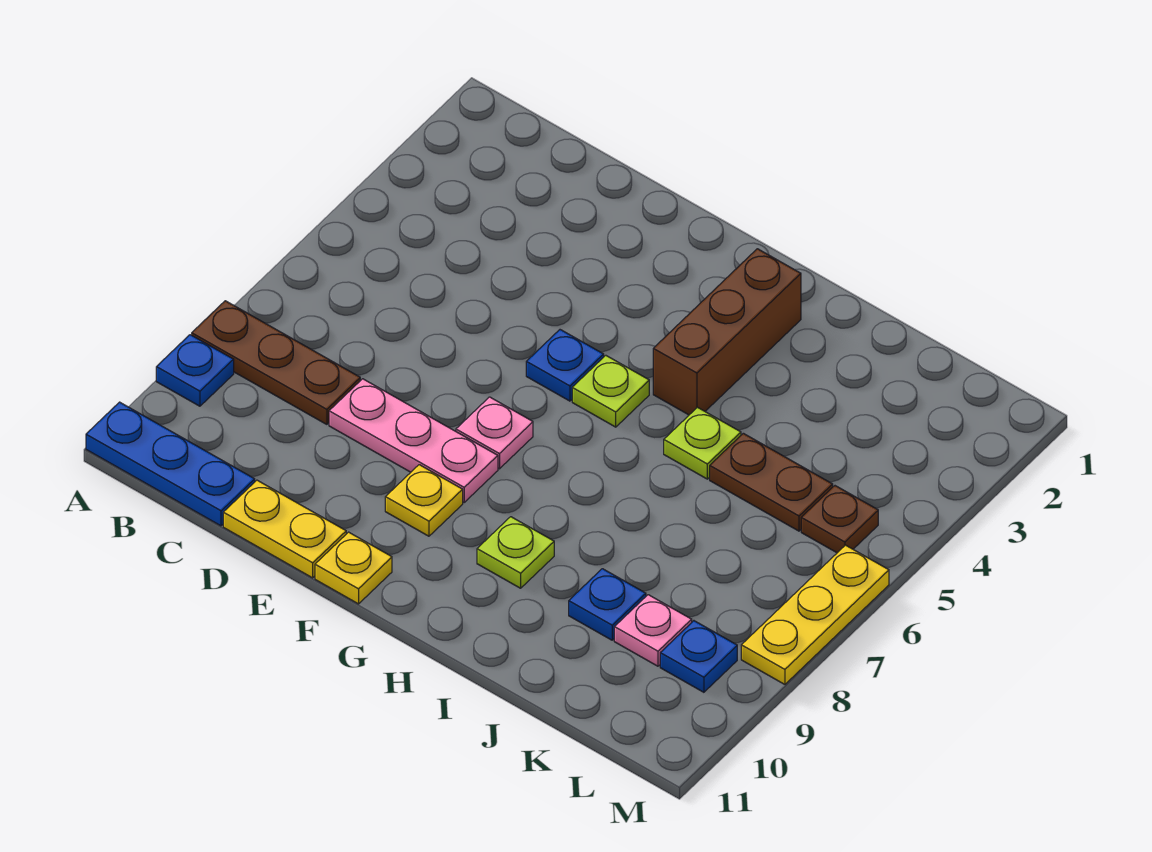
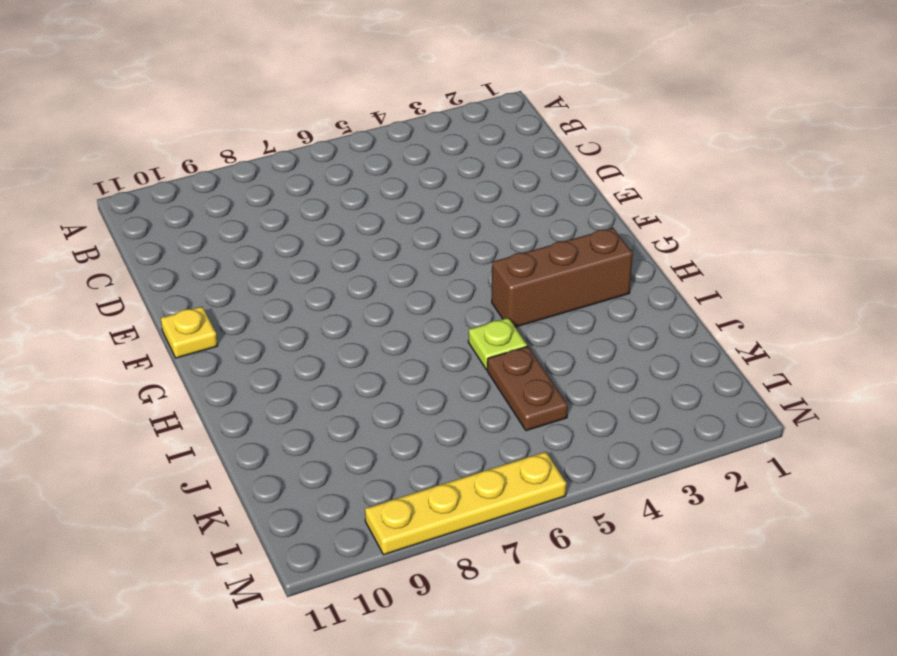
yellow 1x4 plate [365,452,566,555] -> yellow 1x3 plate [741,545,889,684]
none -> brown 1x3 plate [192,301,360,424]
none -> blue 1x1 plate [156,335,234,406]
none -> blue 1x3 plate [86,402,255,526]

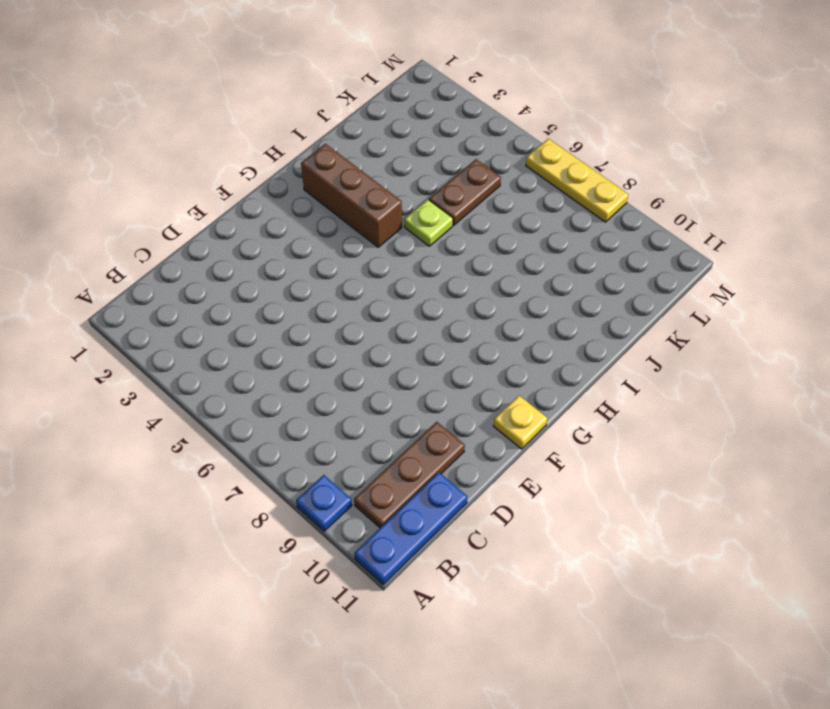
brown 1x3 plate [354,422,465,528] -> brown 1x3 plate moved to [192,301,360,424]
none -> pink 1x3 plate [329,379,498,502]
none -> yellow 1x2 plate [223,480,346,578]
none -> blue 1x1 plate [526,330,604,401]

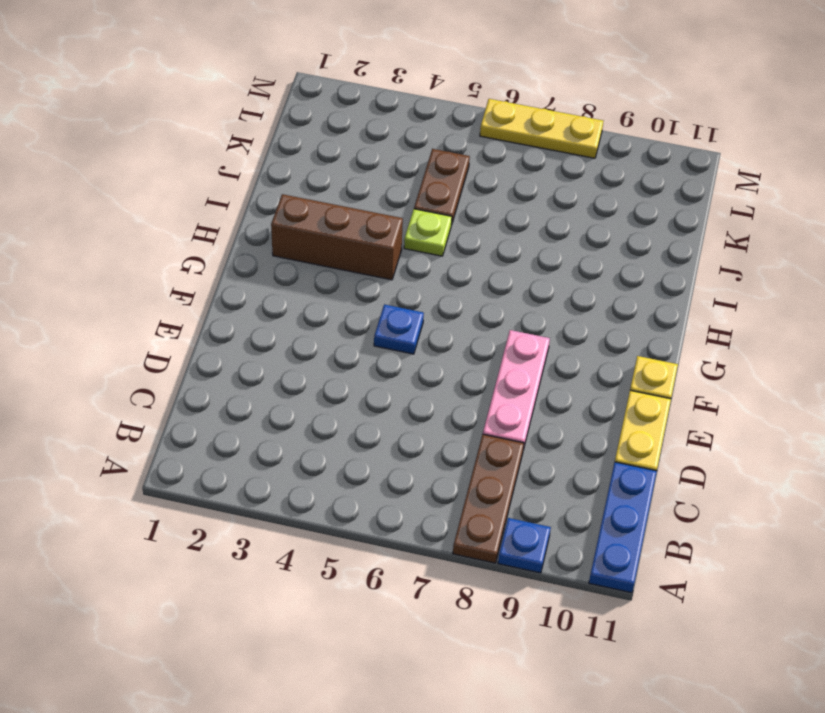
none -> pink 1x1 plate [456,397,533,469]
none -> yellow 1x1 plate [385,465,463,536]
none -> lime 1x1 plate [572,355,649,427]

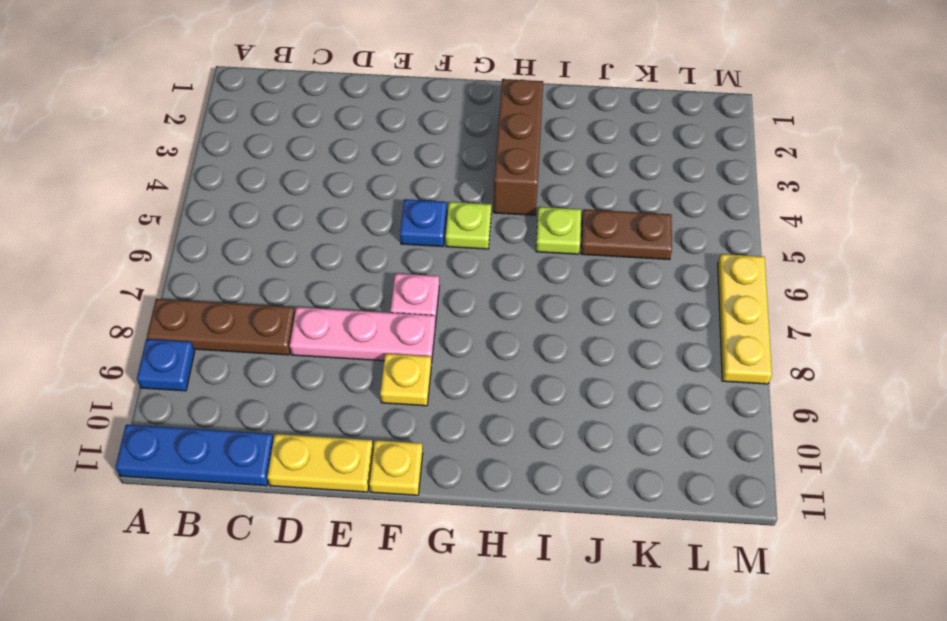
none -> lime 1x1 plate [477,517,554,588]
none -> blue 1x1 plate [569,569,646,640]
none -> pink 1x1 plate [614,595,692,666]

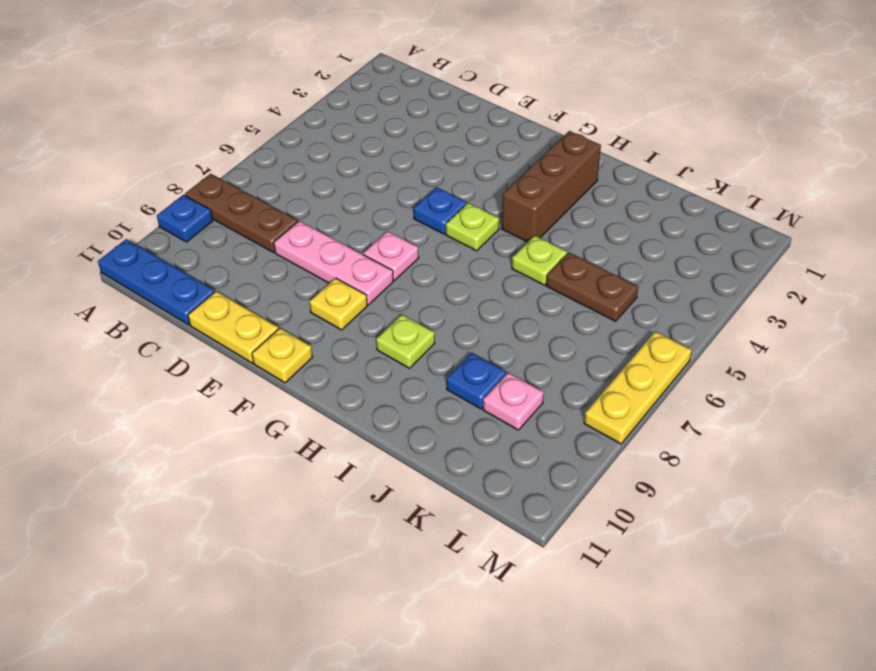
none -> brown 1x1 plate [801,486,878,553]
none -> blue 1x1 plate [660,621,737,692]

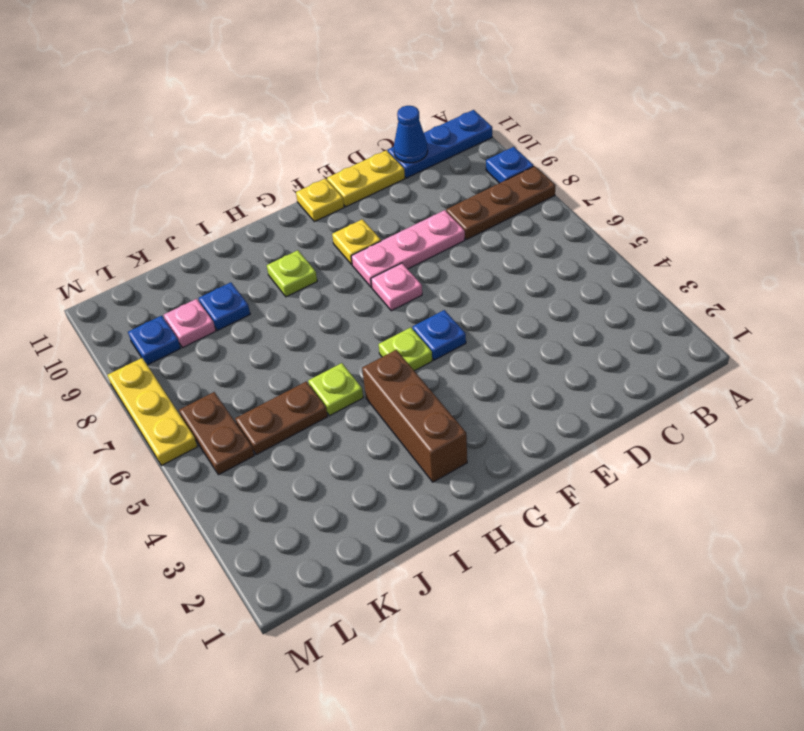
blue 1x1 cone [394,106,428,163] -> none
brown 1x2 plate [179,392,254,475] -> brown 1x1 plate [801,486,878,553]

